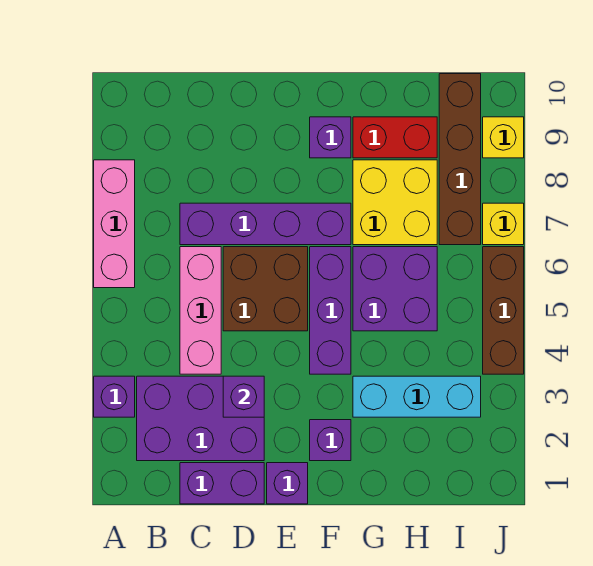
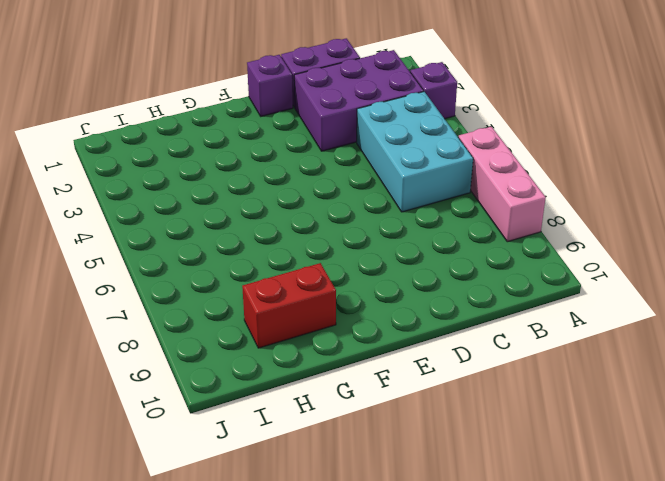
cyan 2x3 brick [357,92,473,212] -> pink 1x3 brick [180,247,221,374]
none -> purple 1x4 brick [180,203,351,245]
none -> brown 2x2 brick [223,247,308,331]
none -> purple 1x1 brick [310,420,351,461]

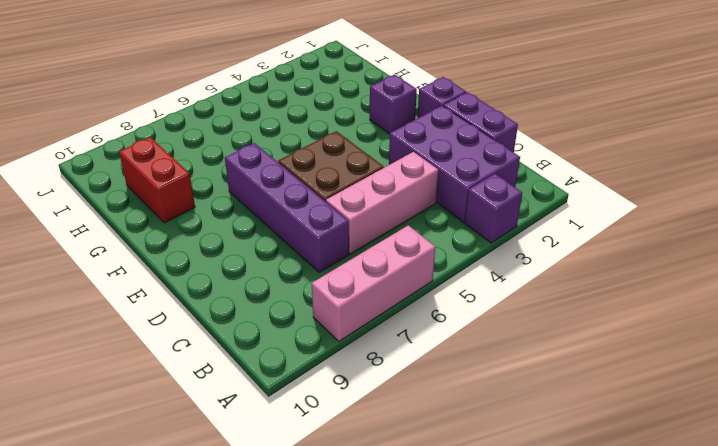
none -> purple 1x3 brick [310,247,351,374]
none -> purple 1x1 brick [310,117,351,158]
none -> cyan 1x3 brick [353,376,481,417]

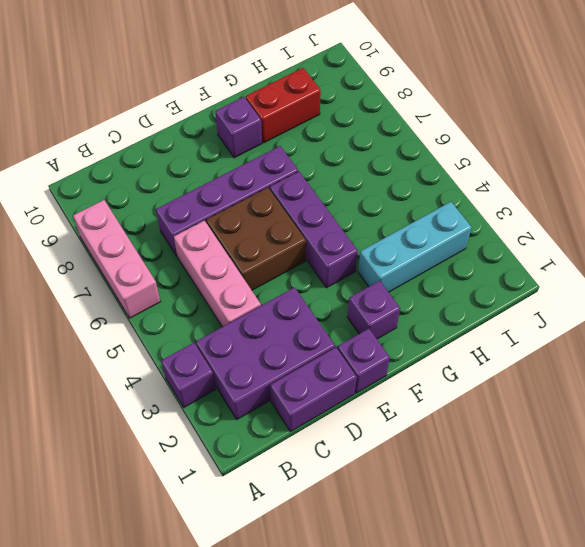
none -> purple 2x2 brick [353,247,437,331]
none -> yellow 2x2 brick [353,160,437,245]
none -> brown 1x4 brick [439,74,481,245]

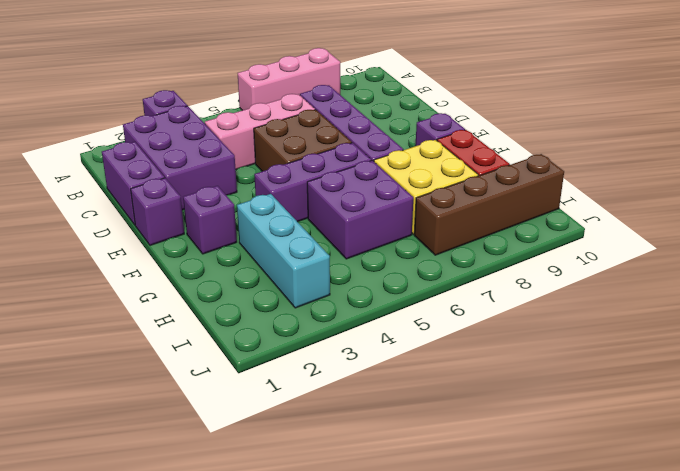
none -> brown 1x3 brick [483,247,524,374]
none -> yellow 1x1 brick [483,203,524,245]
none -> yellow 1x1 brick [483,117,524,158]

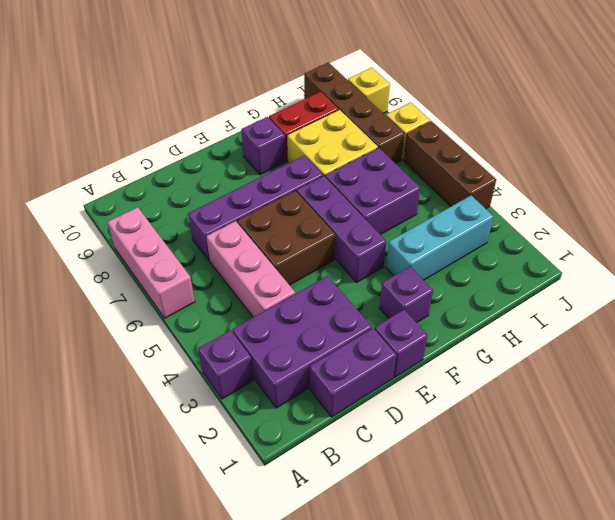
none -> purple 1x1 brick [223,376,264,417]

